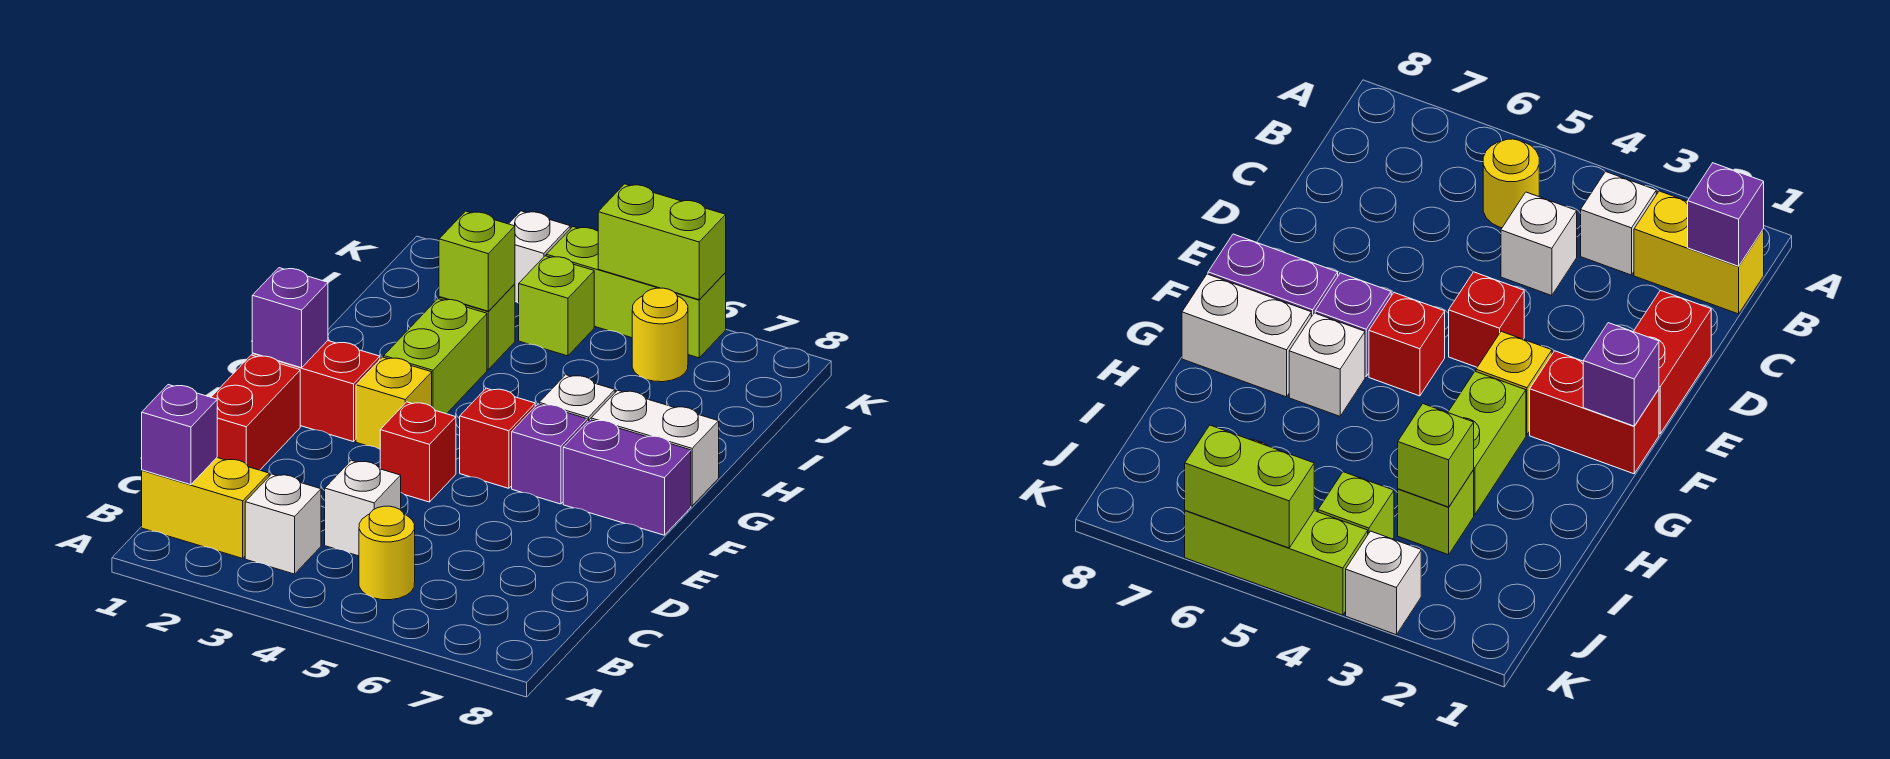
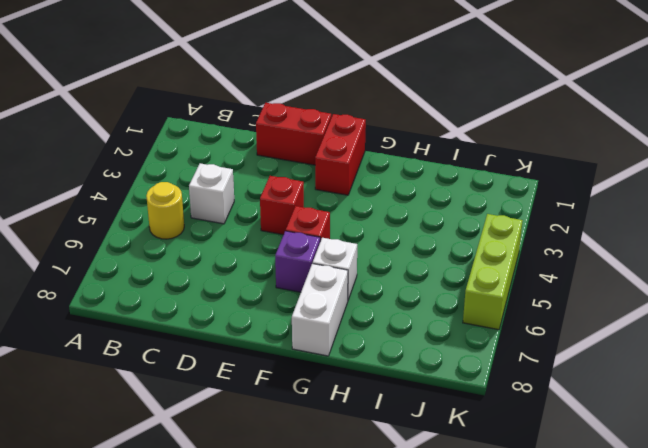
none -> yellow 1x2 brick [142,458,269,558]
none -> white 1x1 brick [245,474,321,574]
none -> yellow 1x1 brick [356,357,432,449]

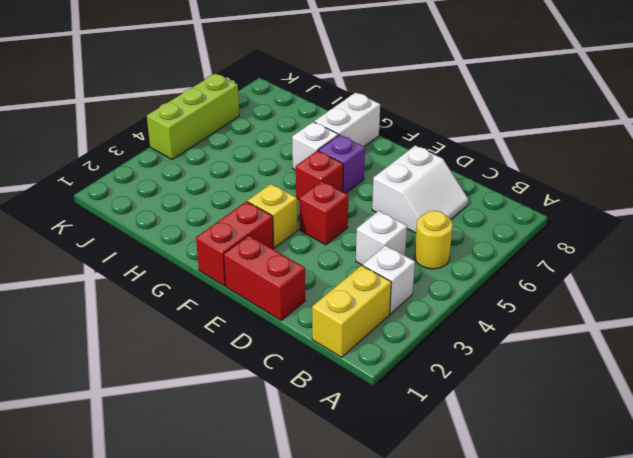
white 2x2 slope [372,145,468,233] -> none
none -> purple 1x2 brick [563,420,691,535]
none -> lime 1x2 brick [384,299,487,414]
none -> lime 1x1 brick [439,284,515,369]

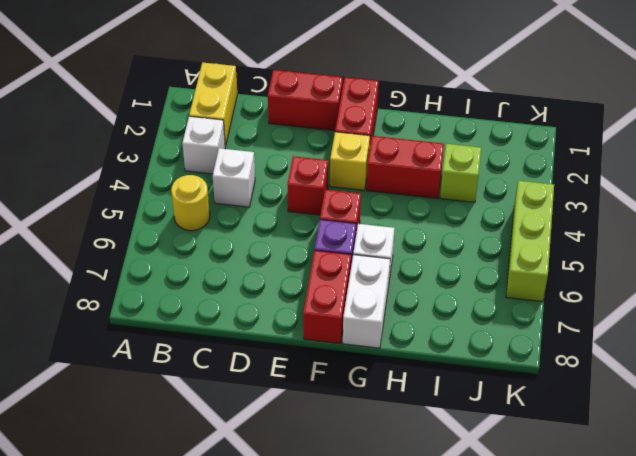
red 1x2 brick [303,250,351,344] -> purple 1x2 brick [563,420,691,535]
red 1x2 brick [367,136,444,198] -> lime 1x2 brick [384,299,487,414]
none -> lime 1x1 brick [519,256,594,356]
none -> yellow 1x1 round brick [632,288,688,382]
none -> white 1x1 brick [509,211,570,303]

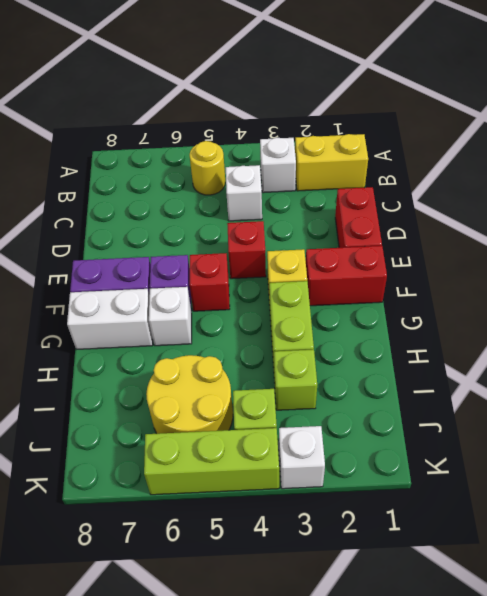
yellow 2x2 round brick [146,355,233,434] -> yellow 1x1 round brick [632,288,688,382]
none -> purple 1x1 brick [142,385,217,485]
none -> purple 1x1 brick [252,268,328,368]
none -> lime 1x1 brick [439,211,515,311]

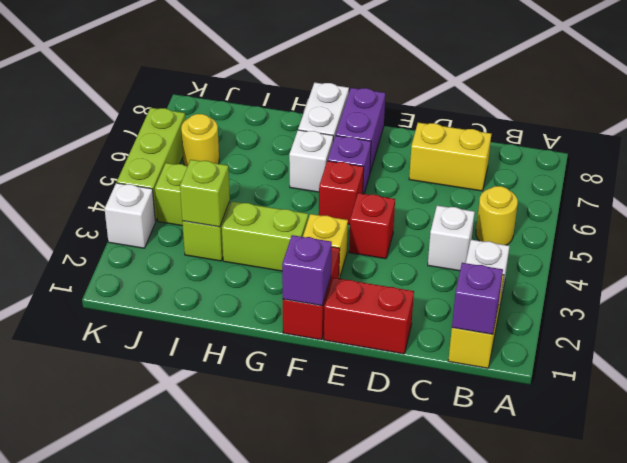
yellow 1x2 brick [409,123,491,191] -> none
none -> lime 1x2 brick [598,184,726,300]

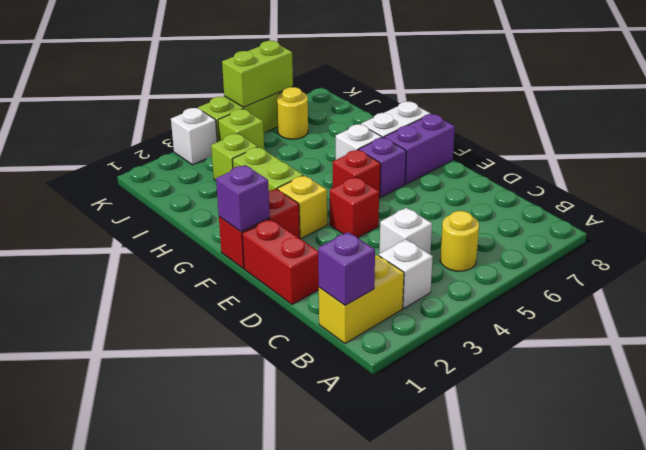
none -> lime 1x1 brick [439,211,515,311]

